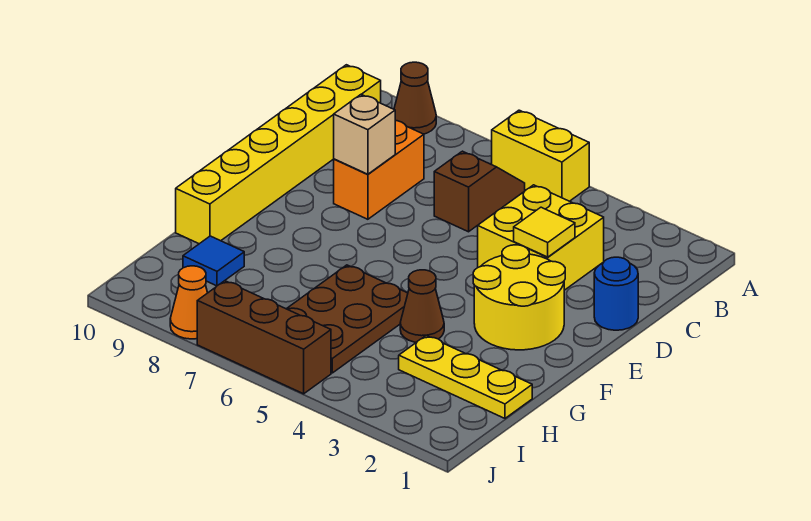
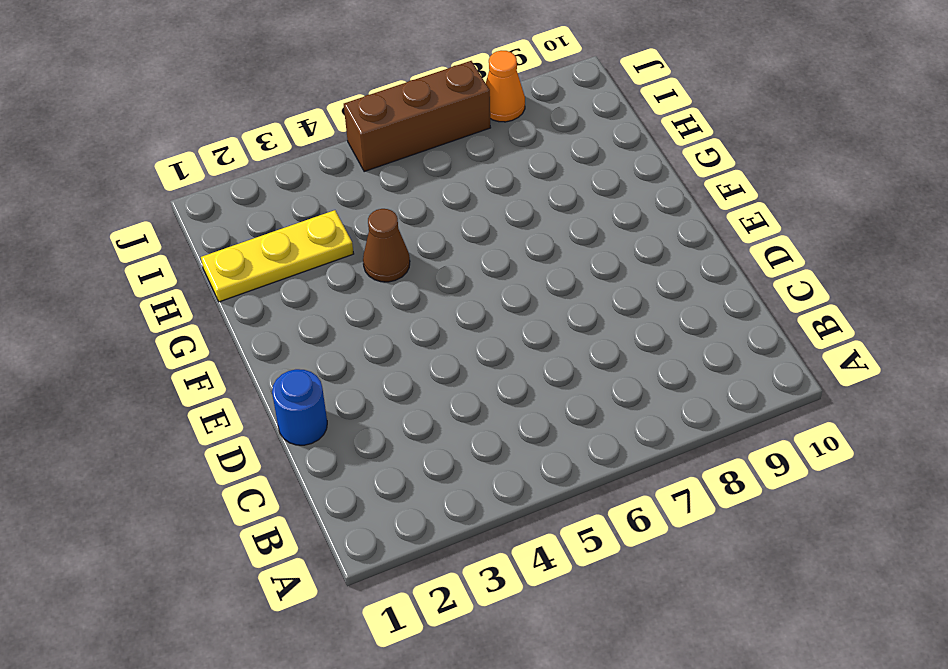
none -> yellow 1x2 brick [492,110,589,201]
none -> brown 1x1 cone [394,62,436,134]
none -> brown 1x2 slope [434,151,525,232]

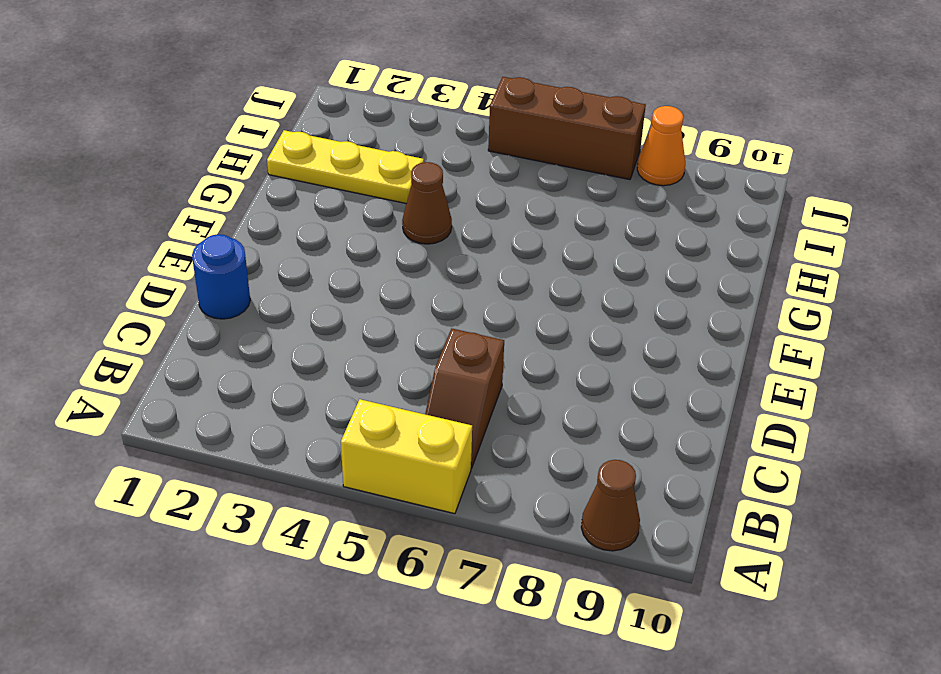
none -> yellow 1x6 brick [176,65,381,244]
none -> yellow 2x2 brick [478,185,604,290]
none -> orange 1x2 brick [334,121,424,219]

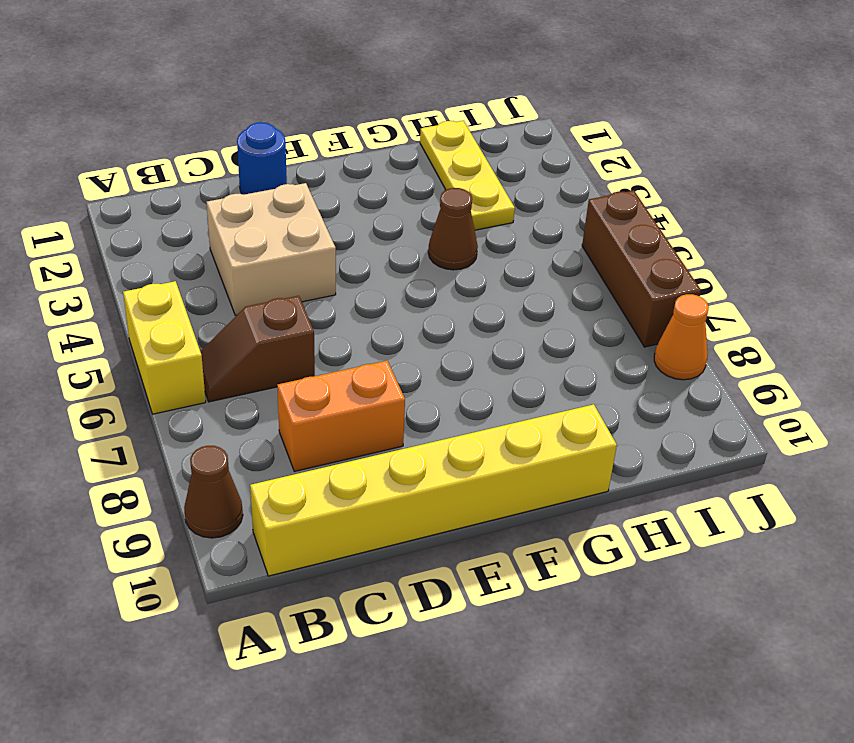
tan 2x2 brick [207,183,336,315] -> yellow 2x2 brick [478,185,604,290]
none -> yellow 2x2 round brick [473,245,565,350]
none -> brown 2x3 plate [287,265,408,373]
none -> blue 1x1 tile [183,236,244,286]

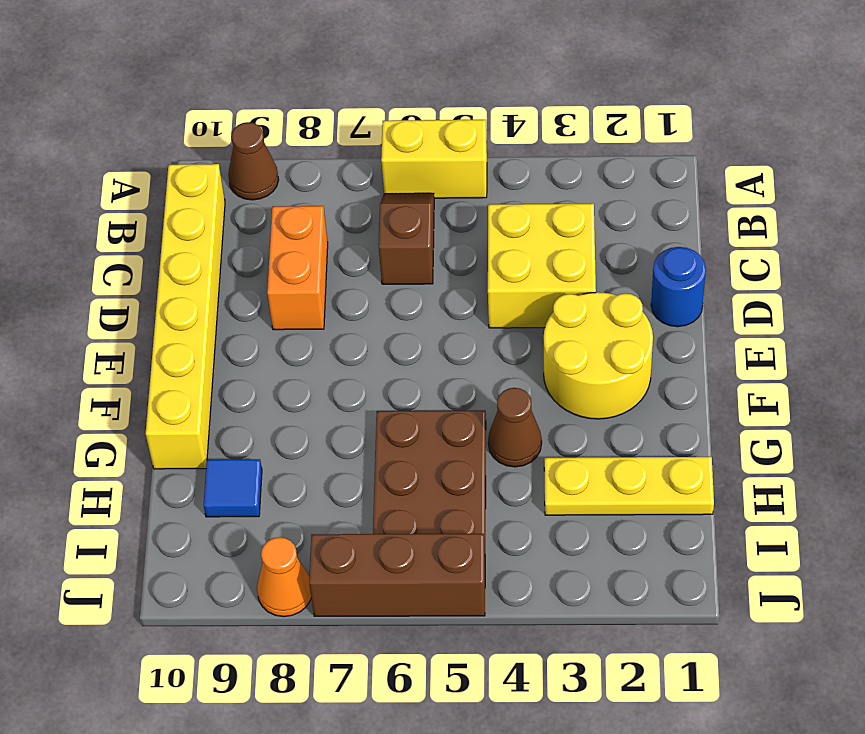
none -> yellow 1x1 tile [514,207,575,257]
none -> tan 1x1 brick [334,94,395,174]

